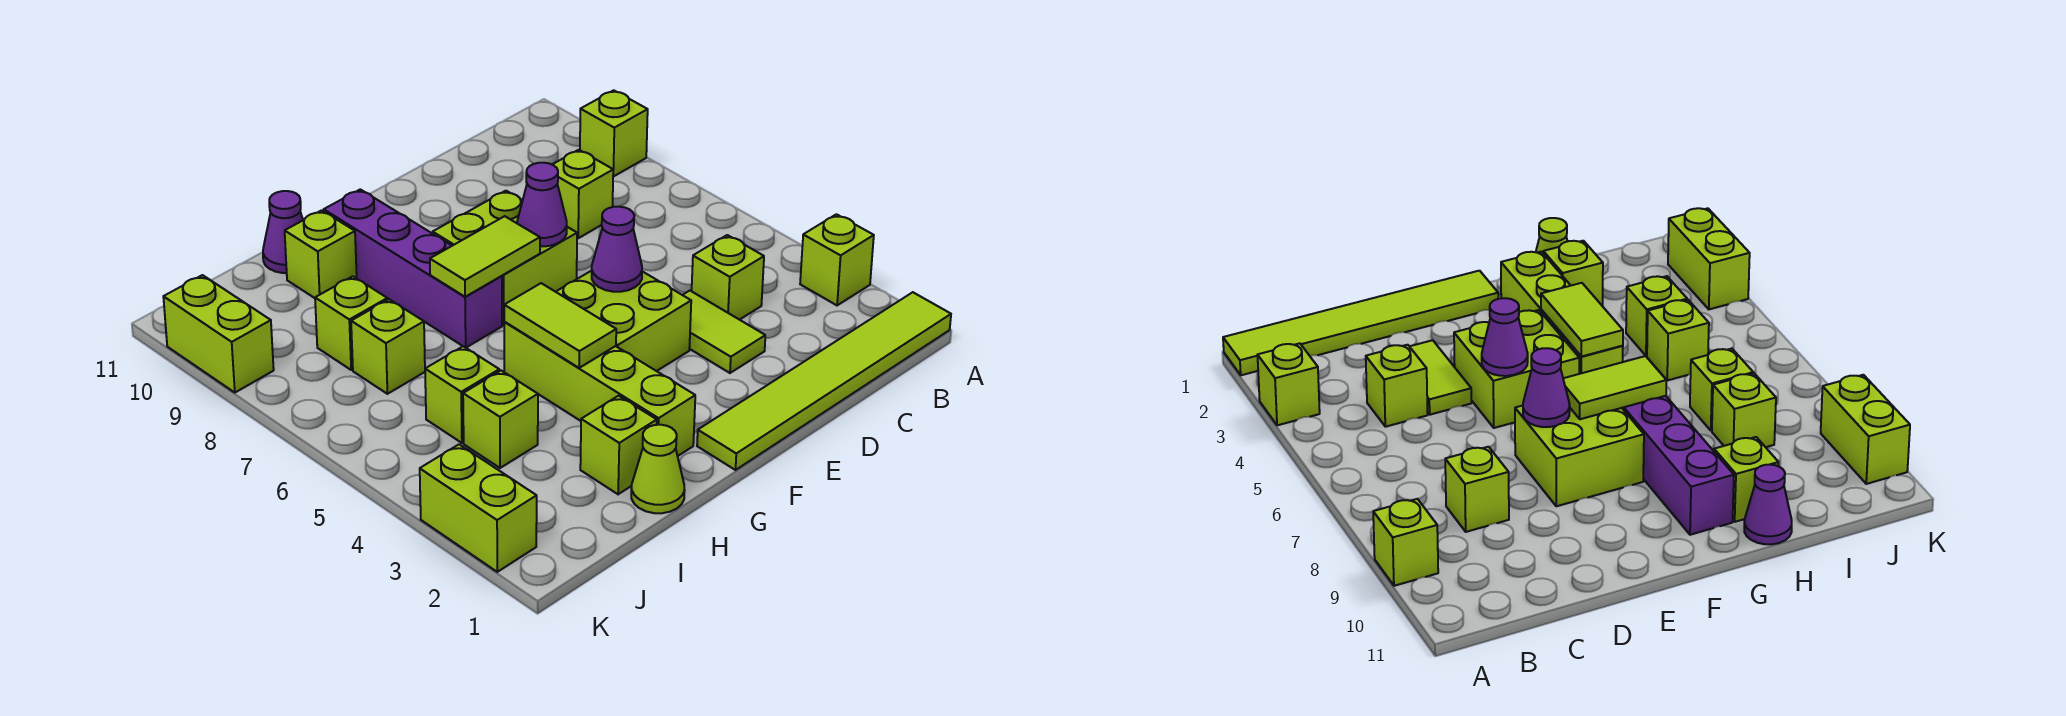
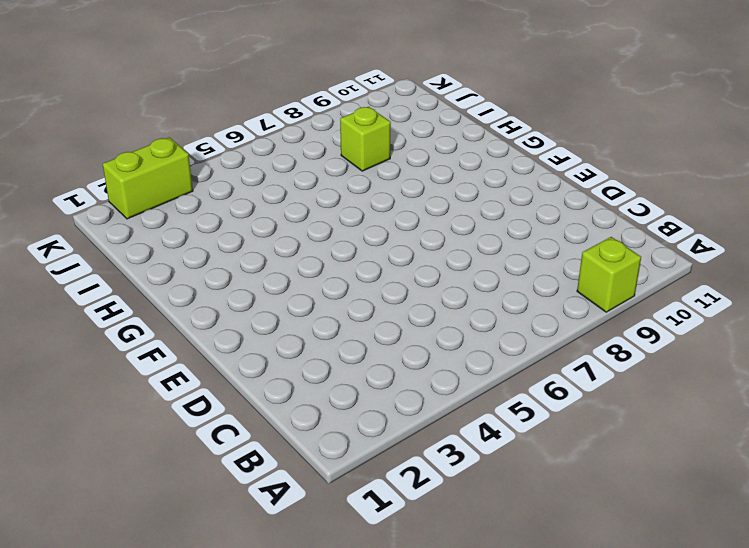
none -> lime 1x6 tile [697,292,951,470]
none -> lime 1x1 brick [800,214,874,305]
none -> lime 1x1 brick [692,235,764,320]

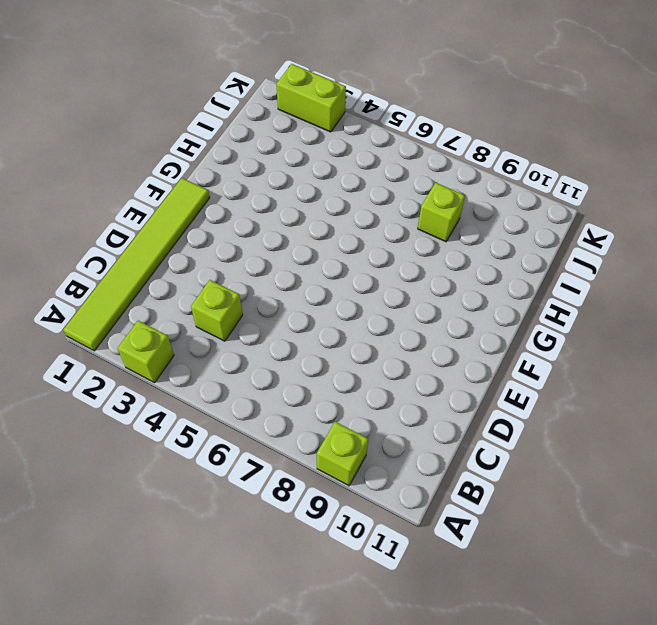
none -> lime 1x1 brick [552,150,613,238]
none -> lime 1x2 tile [683,291,765,373]
none -> lime 2x2 brick [556,271,691,371]

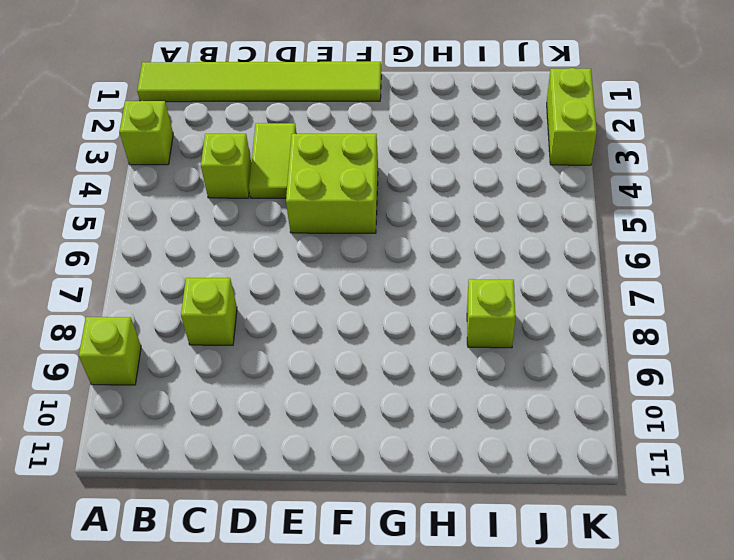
none -> lime 2x2 brick [433,191,577,325]
none -> lime 1x4 brick [504,322,695,456]
none -> purple 1x4 brick [324,189,502,348]

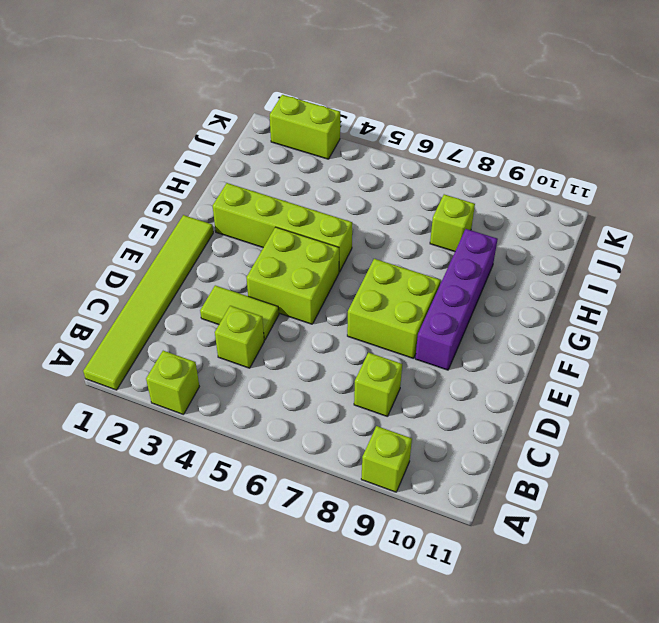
purple 1x4 brick [415,229,498,370] -> purple 1x4 brick turned to [324,189,502,348]
none -> lime 1x1 cone [631,425,685,513]
none -> lime 1x1 brick [580,396,657,494]
none -> lime 1x1 brick [285,210,357,298]

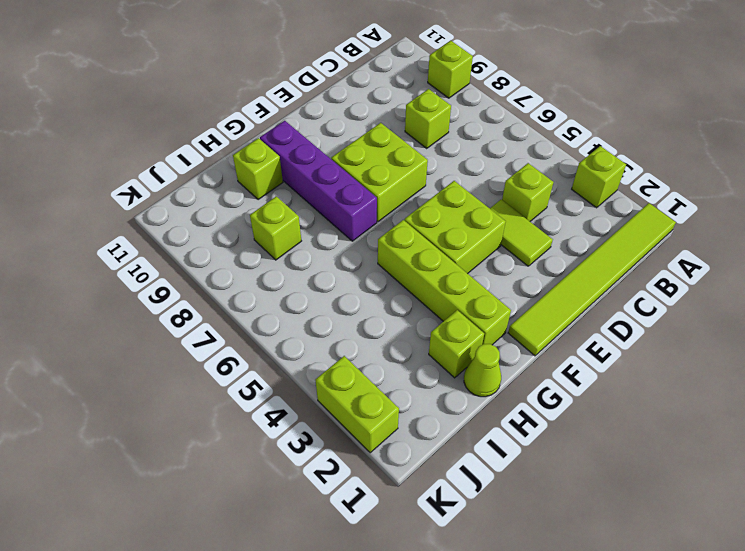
none -> purple 1x1 cone [263,191,303,273]
none -> lime 1x1 brick [463,371,538,468]
none -> lime 1x1 brick [425,346,499,443]

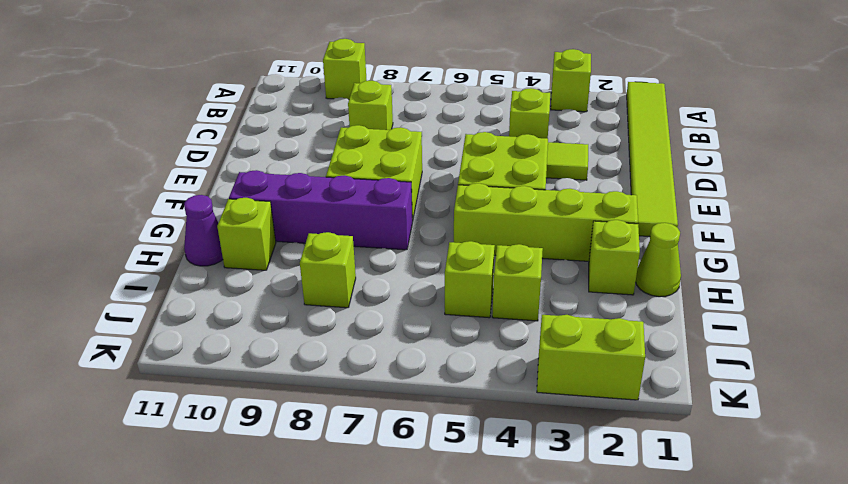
none -> lime 1x1 brick [351,299,425,394]
none -> lime 1x2 brick [163,275,274,393]
none -> purple 1x1 cone [592,207,642,292]

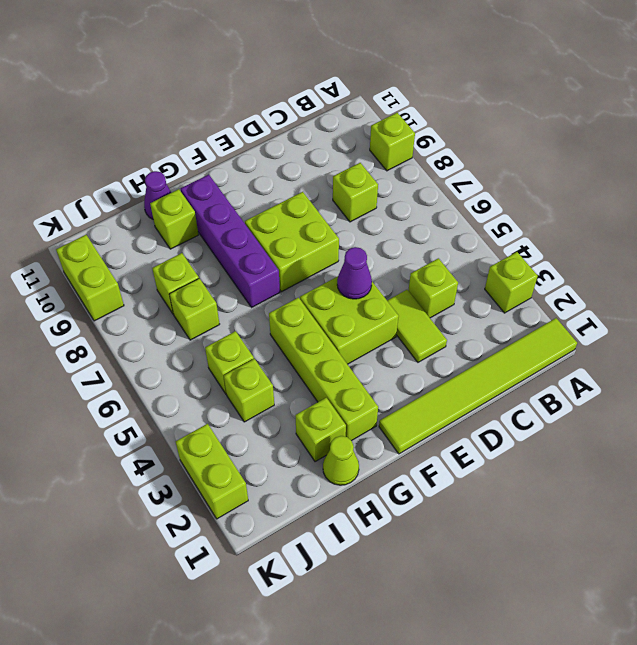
none -> purple 1x1 cone [517,163,567,246]
none -> lime 1x2 tile [430,216,540,297]
none -> lime 1x2 tile [504,283,616,368]

